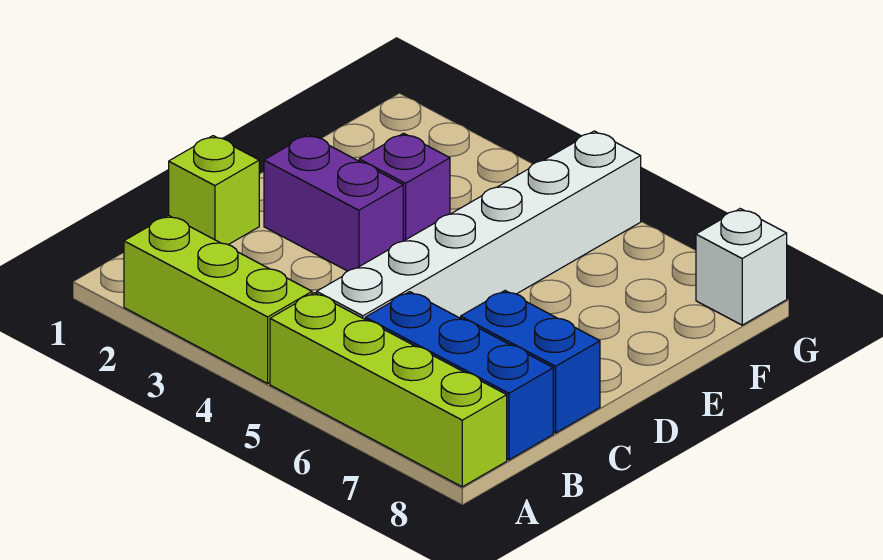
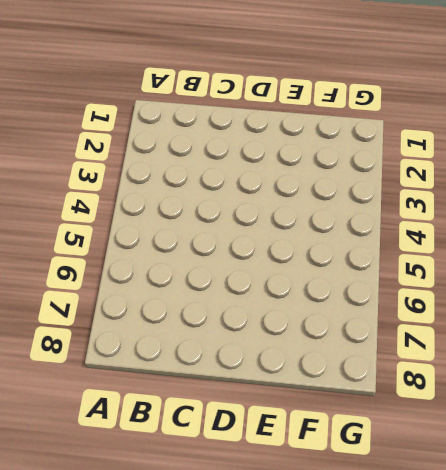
none -> lime 1x3 brick [124,215,312,384]
none -> lime 1x4 brick [270,293,507,487]

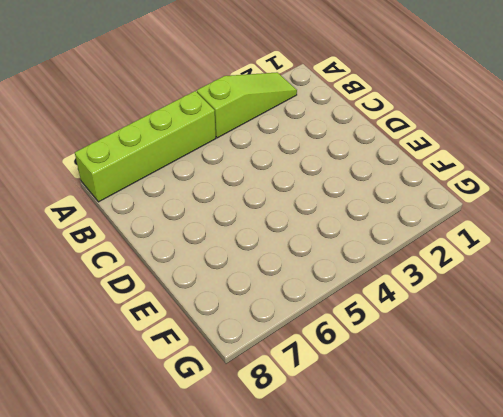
lime 1x3 slope [197,72,297,138] -> lime 1x3 brick [124,215,312,384]
none -> white 1x6 brick [317,131,641,319]
none -> blue 1x3 brick [365,292,553,460]

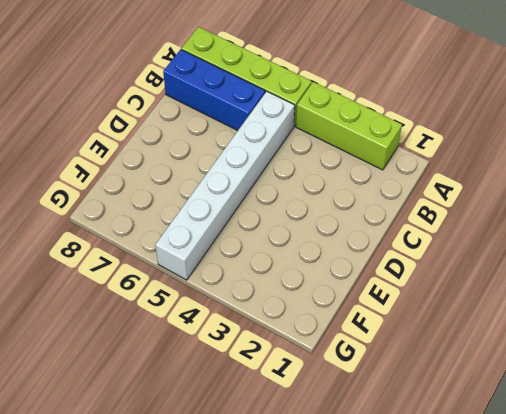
none -> lime 1x1 brick [169,136,259,245]
none -> blue 1x2 brick [461,291,600,433]

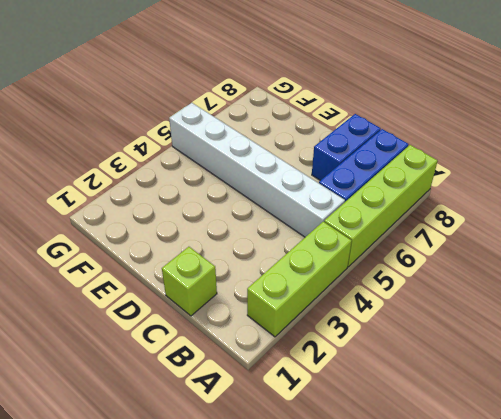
none -> purple 1x2 brick [264,134,403,271]
none -> purple 1x1 brick [359,133,450,241]

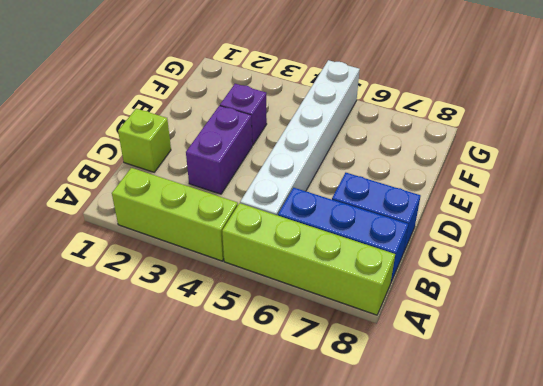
purple 1x2 brick [186,106,252,194] -> purple 1x2 brick turned to [264,134,403,271]
none -> white 1x1 brick [696,209,787,325]

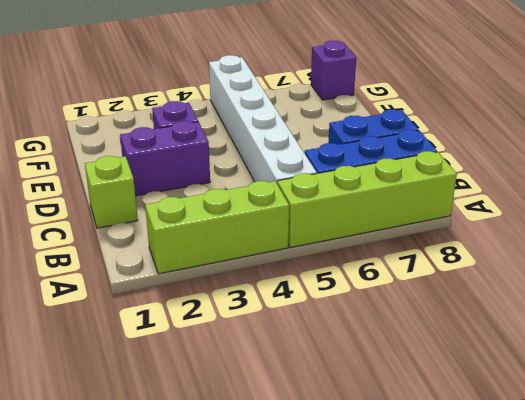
purple 1x1 brick [311,41,356,100] -> white 1x1 brick [696,209,787,325]

